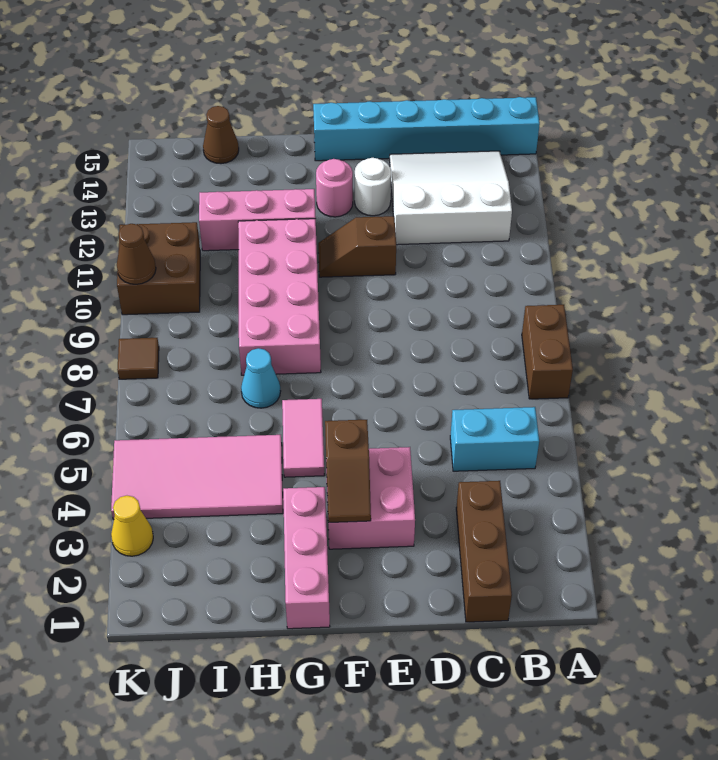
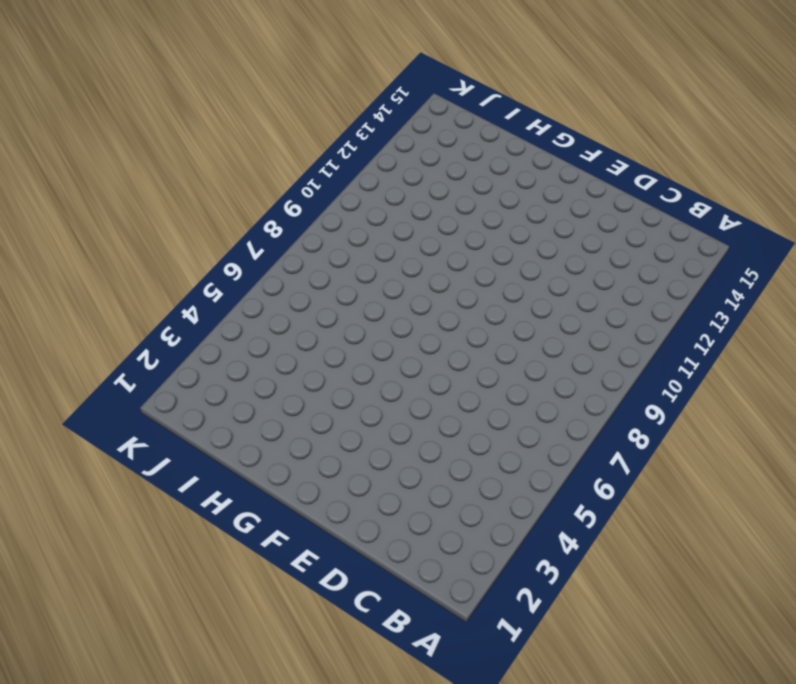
none -> brown 1x2 brick [522,305,573,399]
none -> cyan 1x6 brick [313,97,540,161]
none -> cyan 1x2 brick [450,407,539,471]

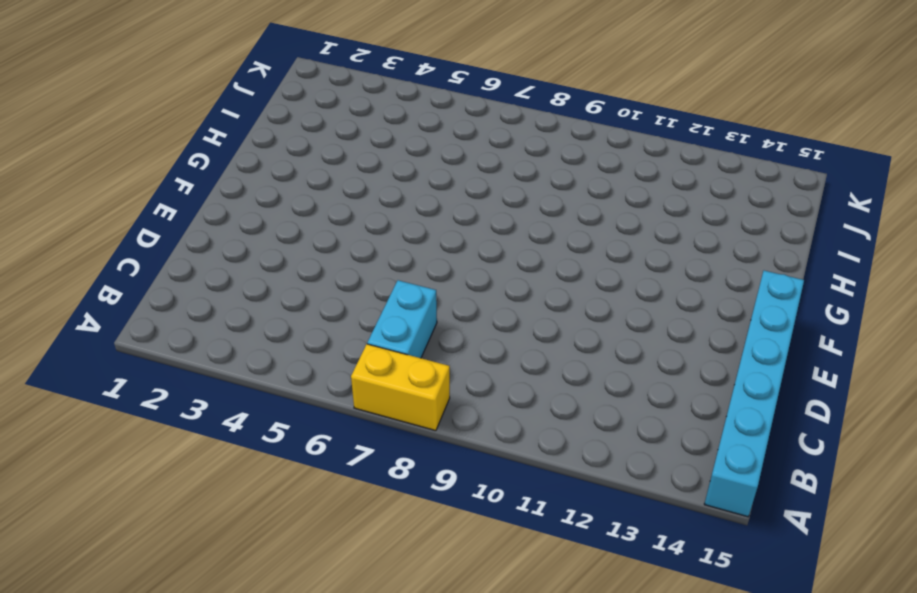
yellow 1x2 brick [351,344,450,431] -> brown 1x2 brick [522,305,573,399]
cyan 1x2 brick [367,280,437,358] -> cyan 1x2 brick moved to [450,407,539,471]
none -> white 3x3 slope [390,151,512,245]
none -> brown 1x3 brick [456,481,512,622]
none -> pink 2x2 brick [326,447,415,549]

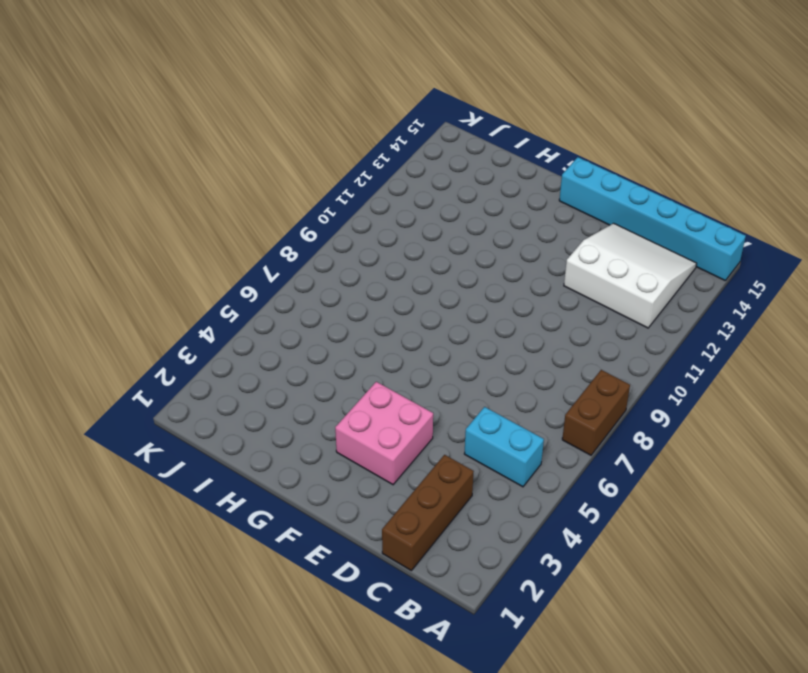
none -> brown 1x2 slope [318,216,396,277]
none -> white 1x1 round brick [355,158,391,216]
none -> pink 1x1 round brick [316,159,353,217]

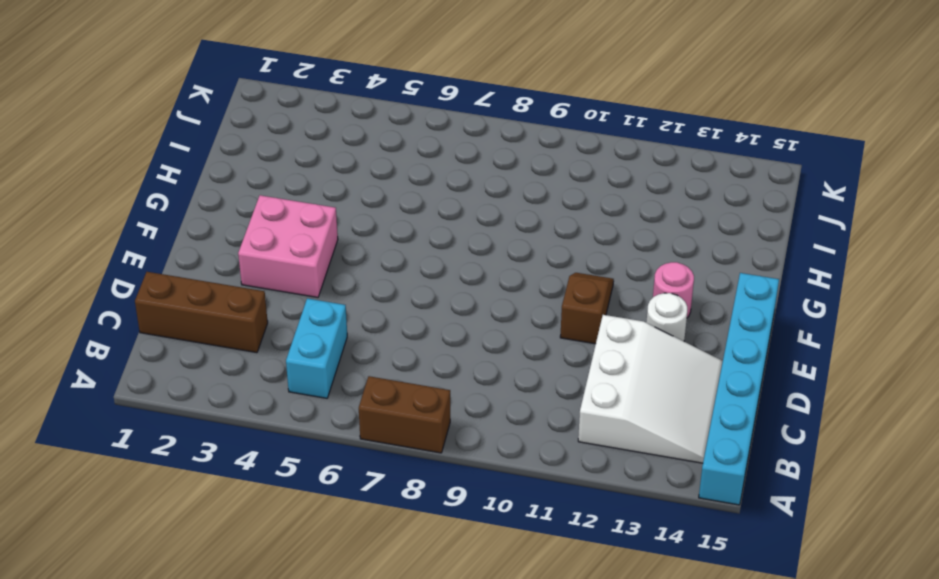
none -> pink 1x3 brick [283,487,330,629]
none -> pink 1x2 tile [282,399,324,477]
none -> pink 2x4 brick [238,219,321,375]

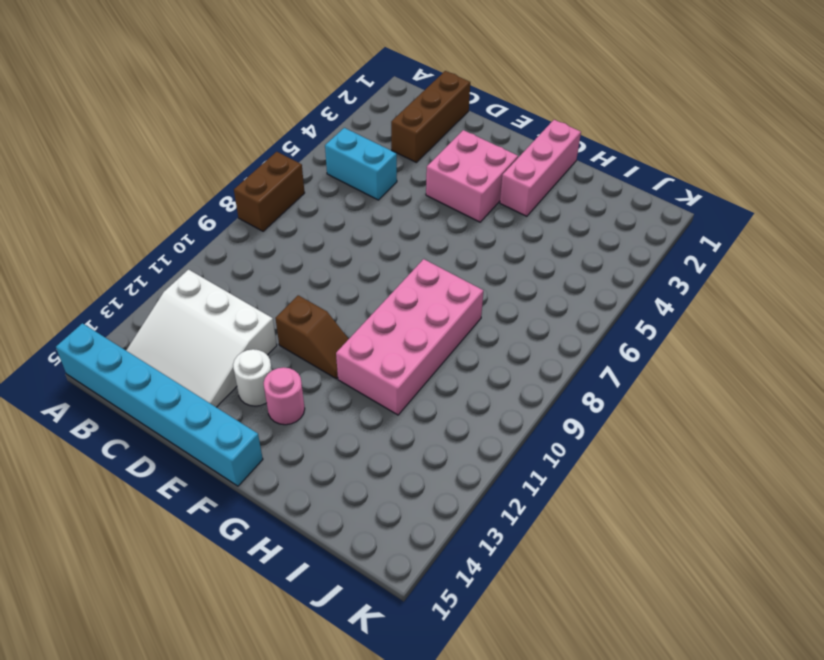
none -> pink 1x2 tile [282,399,324,477]
none -> pink 1x3 brick [199,189,316,251]
none -> pink 2x4 tile [111,435,283,520]

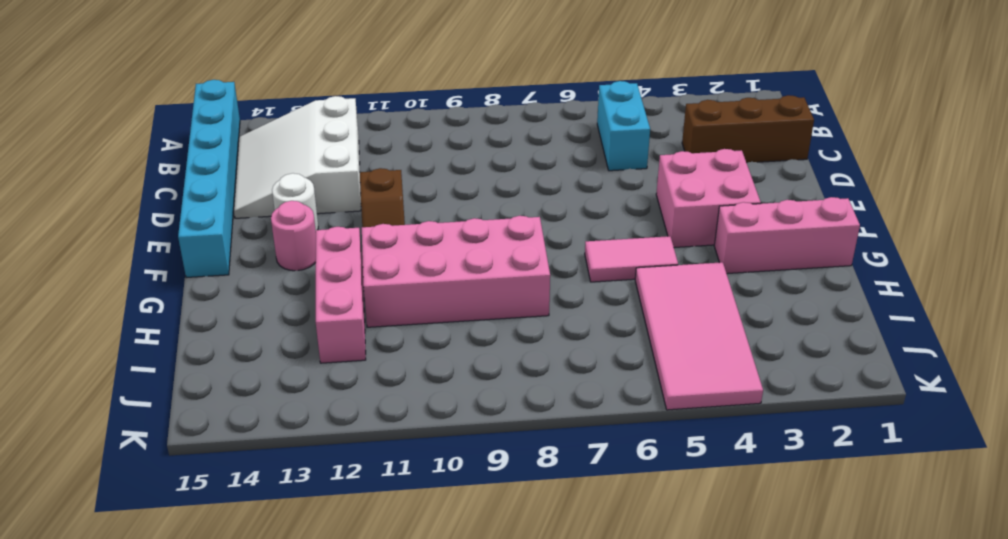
none -> brown 1x2 brick [522,305,573,399]
none -> cyan 1x1 cone [241,348,281,408]
none -> brown 1x1 cone [203,106,239,164]

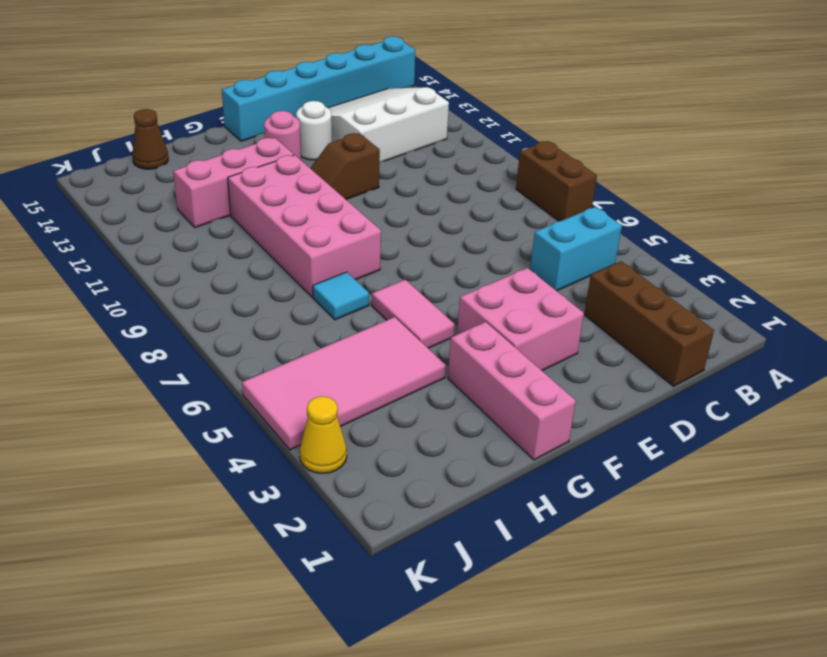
cyan 1x1 tile [313,272,369,320] -> cyan 1x1 cone [241,348,281,408]
none -> brown 2x2 brick [117,222,200,315]
none -> brown 1x1 tile [117,338,159,379]
none -> brown 1x2 slope [325,420,371,523]

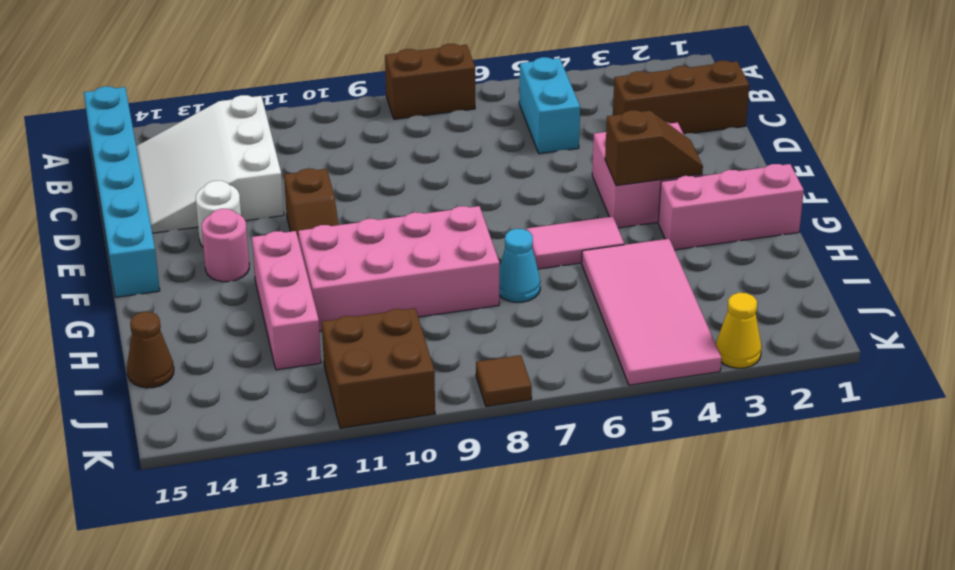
none -> brown 1x1 cone [117,224,156,284]

